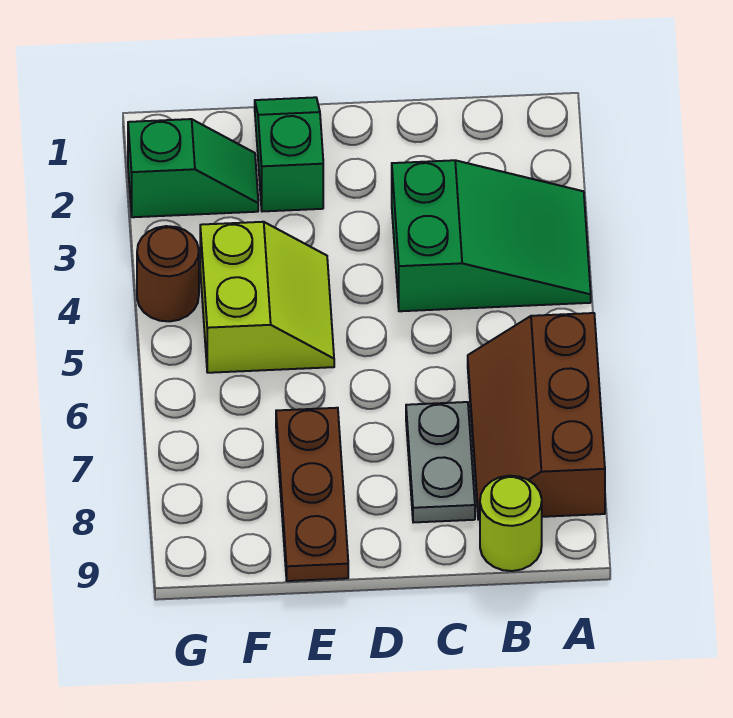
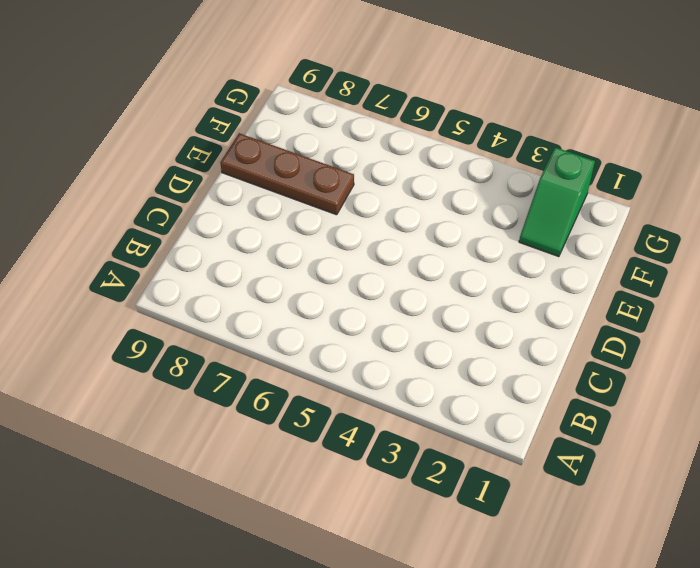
none -> green 2x3 slope [392,160,591,311]
none -> brown 2x3 slope [468,313,605,520]

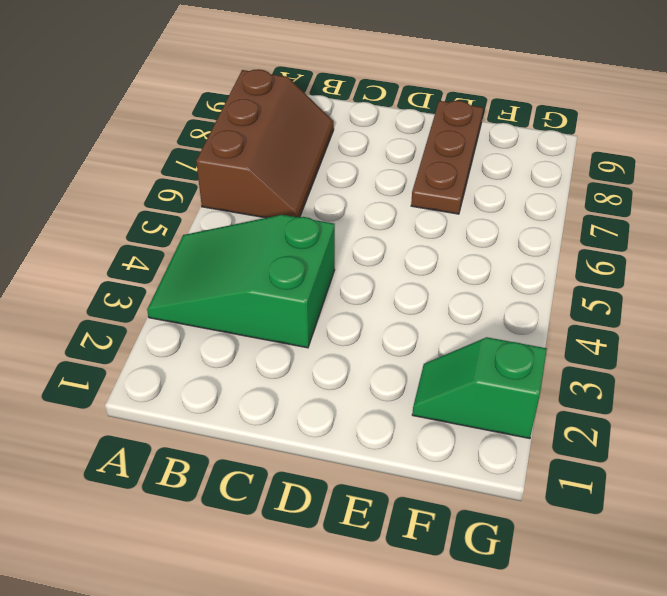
none -> lime 1x1 round brick [480,476,542,571]
none -> grey 1x2 plate [406,402,475,523]

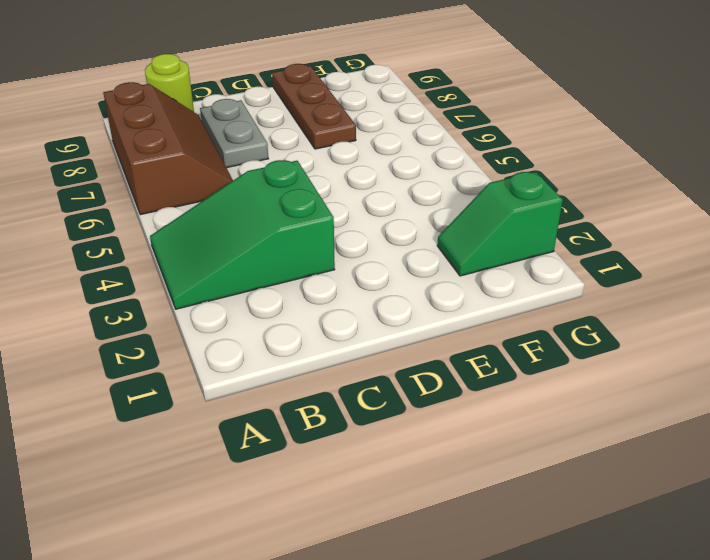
none -> green 1x2 slope [255,97,323,211]
none -> lime 2x2 slope [200,222,334,373]

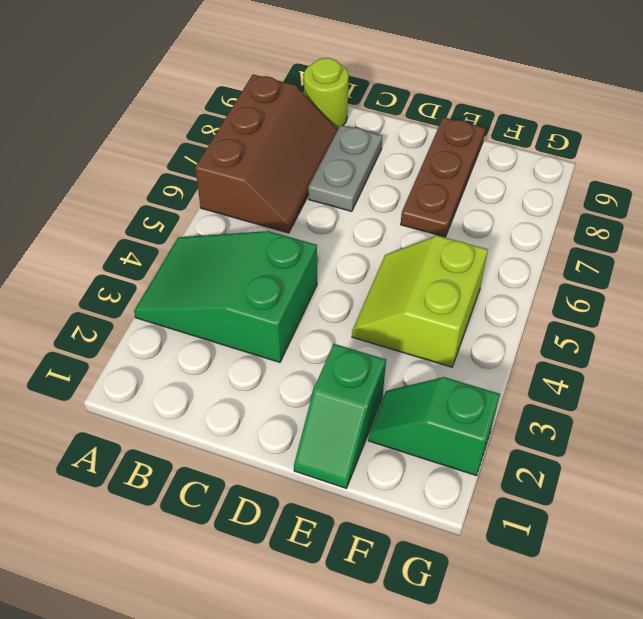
none -> brown 1x1 round brick [137,226,199,321]

